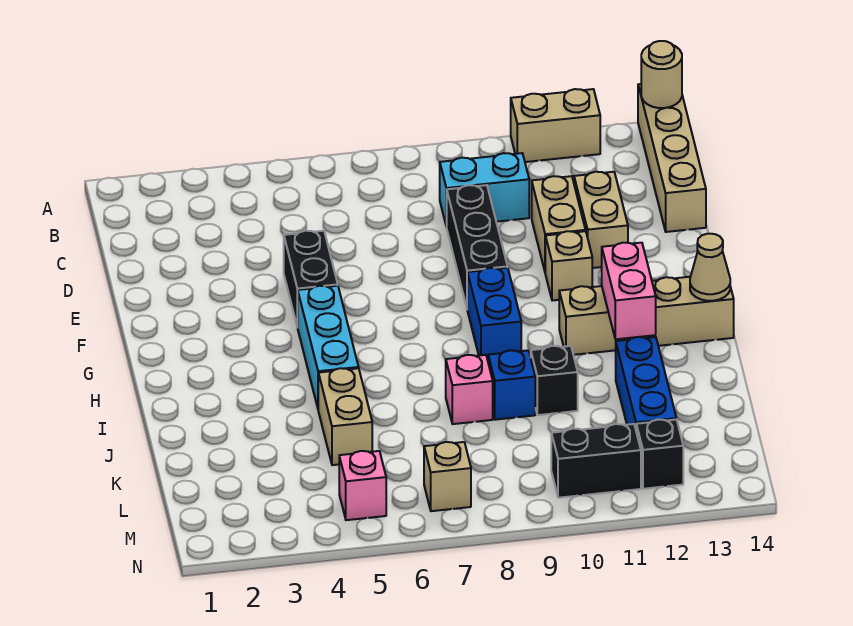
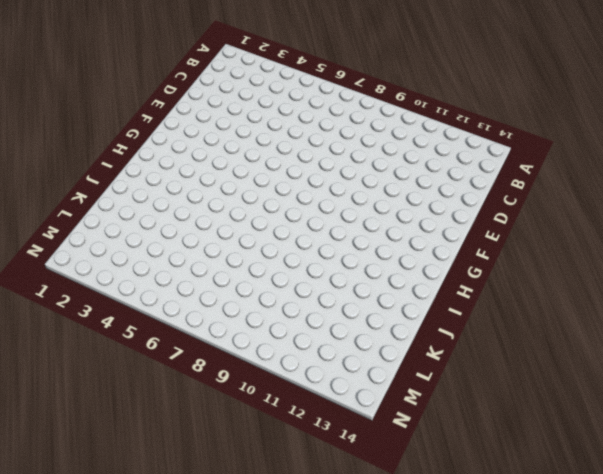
none -> tan 1x2 brick [511,89,600,162]
none -> tan 1x4 brick [638,84,706,232]
none -> cyan 1x2 brick [440,153,529,227]

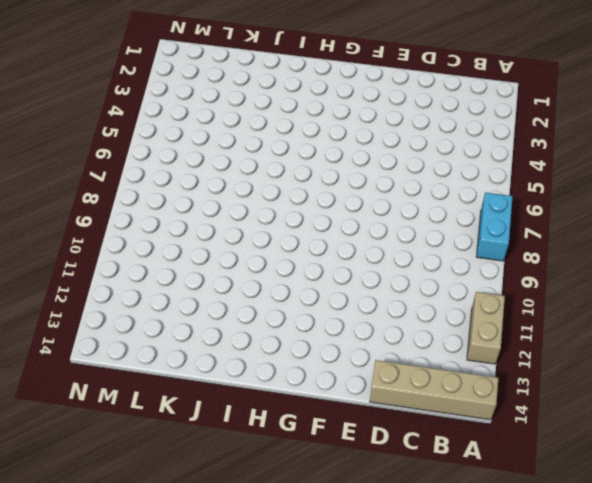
cyan 1x2 brick [476,193,513,261] -> cyan 1x2 brick moved to [440,153,529,227]
none -> black 1x3 brick [447,185,508,307]
none -> tan 1x2 brick [532,176,586,271]
none -> tan 1x2 brick [574,172,628,268]

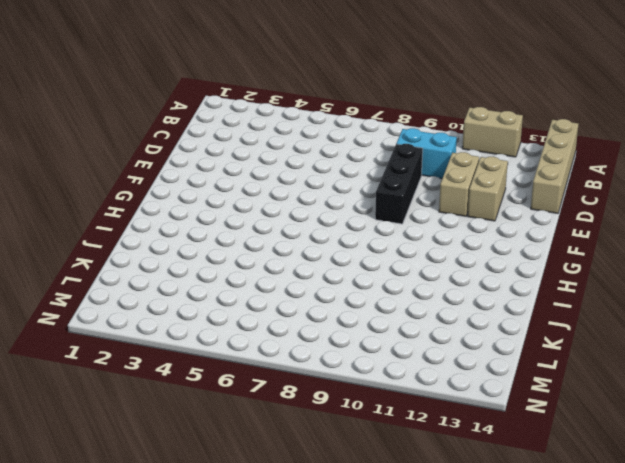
none -> black 1x2 brick [284,231,338,327]
none -> tan 1x1 brick [545,231,592,301]
none -> cyan 1x3 brick [298,286,359,408]

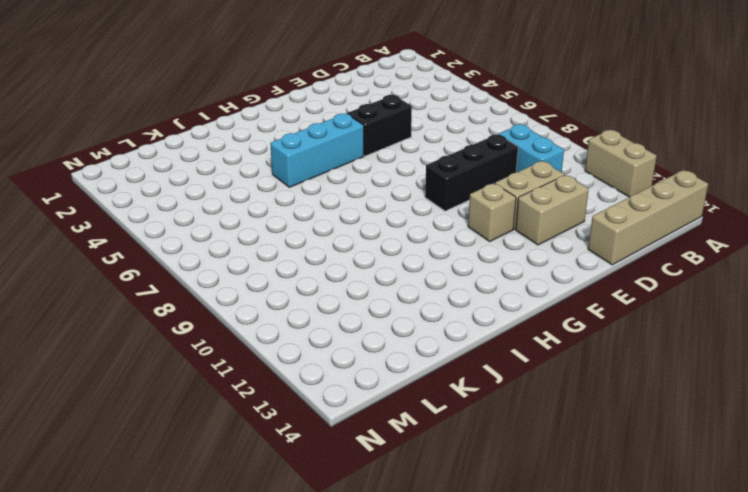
none -> blue 1x2 brick [467,268,521,360]
none -> tan 1x4 brick [559,277,734,355]
none -> tan 1x2 brick [318,368,372,465]

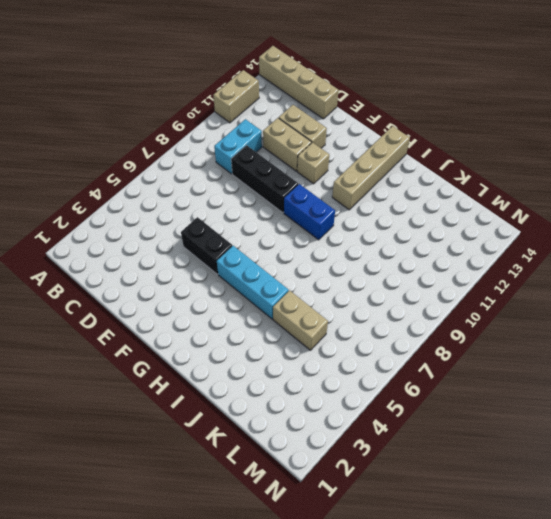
none -> pink 1x1 brick [446,355,493,424]
none -> blue 1x1 brick [488,350,535,420]
none -> black 1x1 brick [531,346,578,415]

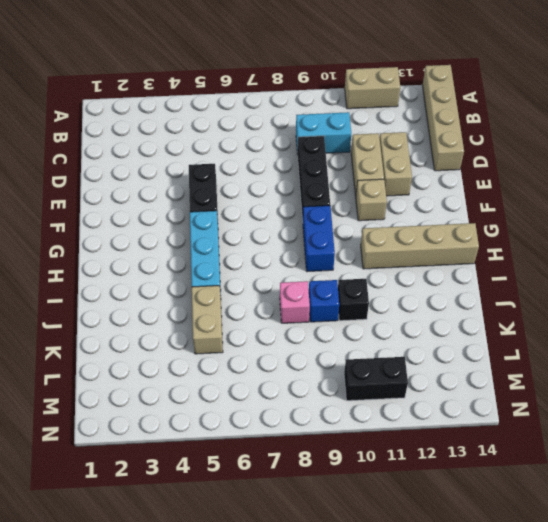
none -> blue 1x3 brick [616,337,676,429]
none -> pink 1x1 brick [339,451,386,520]
none -> tan 1x1 brick [424,442,471,511]

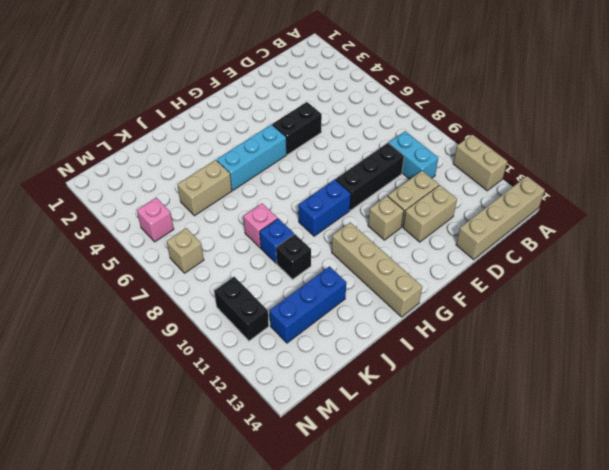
none -> black 1x1 brick [636,419,683,489]
none -> tan 1x1 round brick [641,41,682,108]
none -> pink 1x2 brick [602,243,656,339]

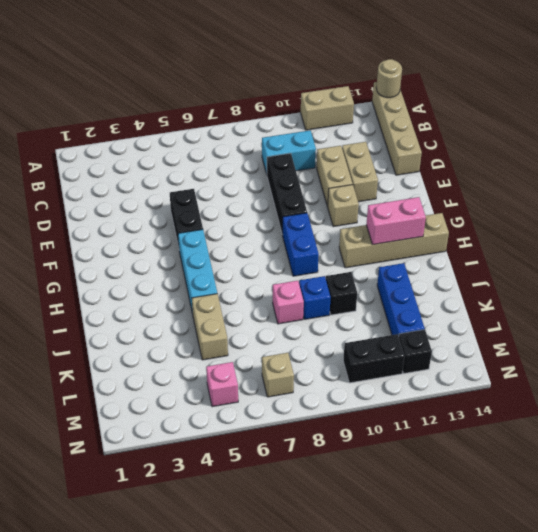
pink 1x2 brick [366,197,426,245] -> pink 1x2 brick turned to [602,243,656,339]
none -> tan 1x1 cone [690,234,730,301]

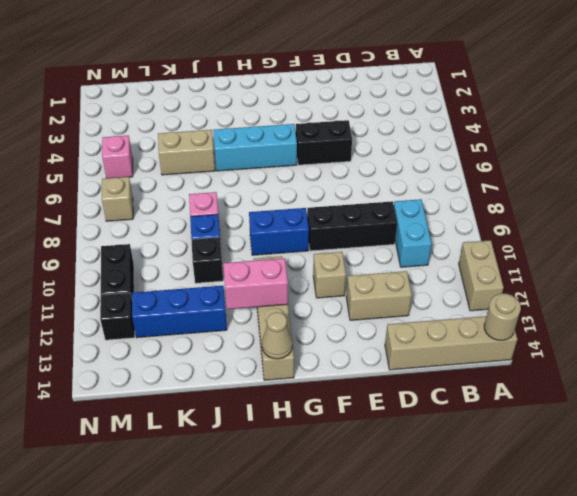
none -> tan 1x2 brick [532,176,586,271]

